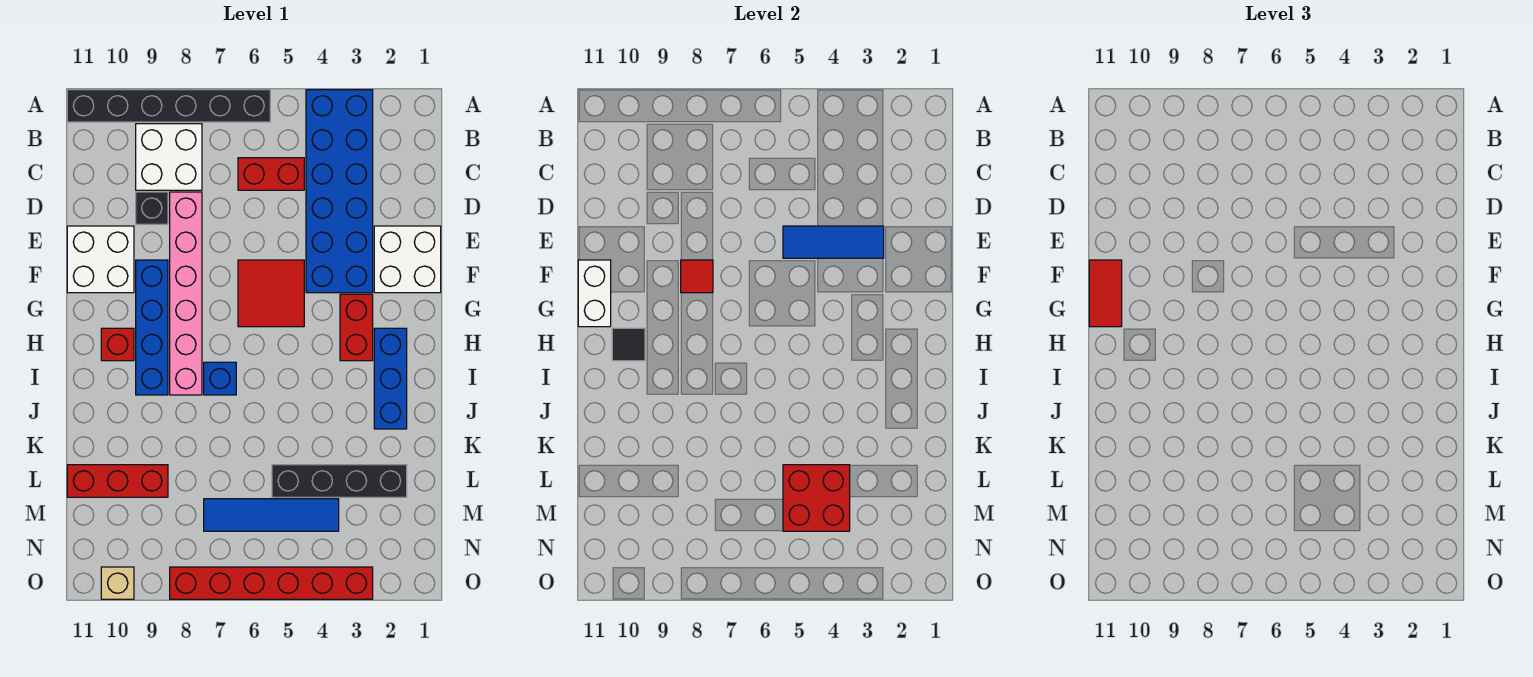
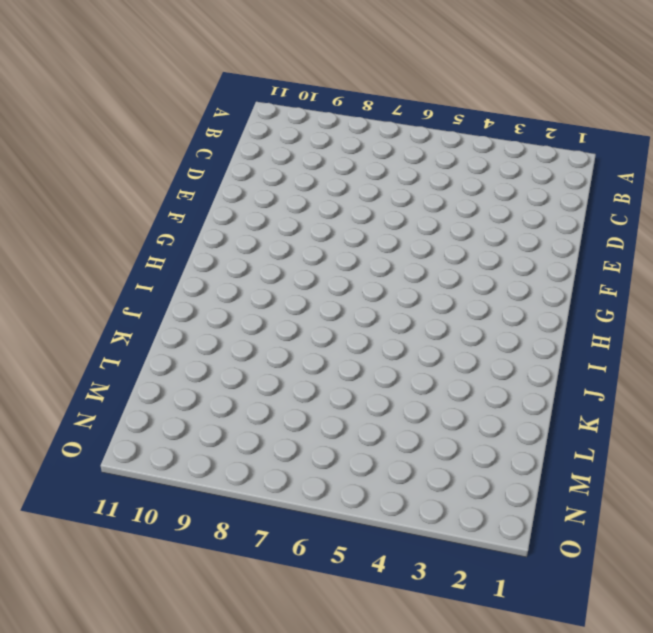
none -> blue 2x6 brick [306,90,373,293]
none -> black 1x6 brick [67,90,270,122]
none -> white 2x2 brick [136,124,202,190]

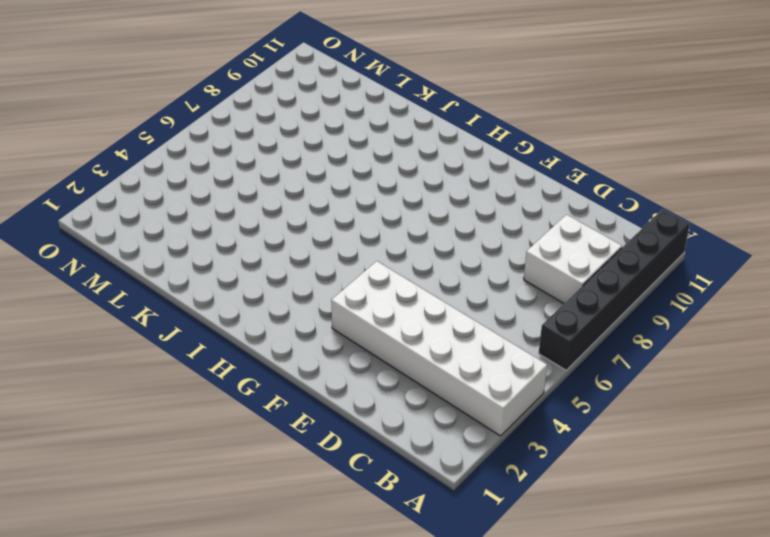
white 2x6 brick [331,261,547,436] -> blue 2x6 brick [306,90,373,293]
none -> red 1x2 brick [238,158,304,190]
none -> pink 1x6 brick [170,192,202,395]
none -> black 1x1 brick [136,192,168,224]

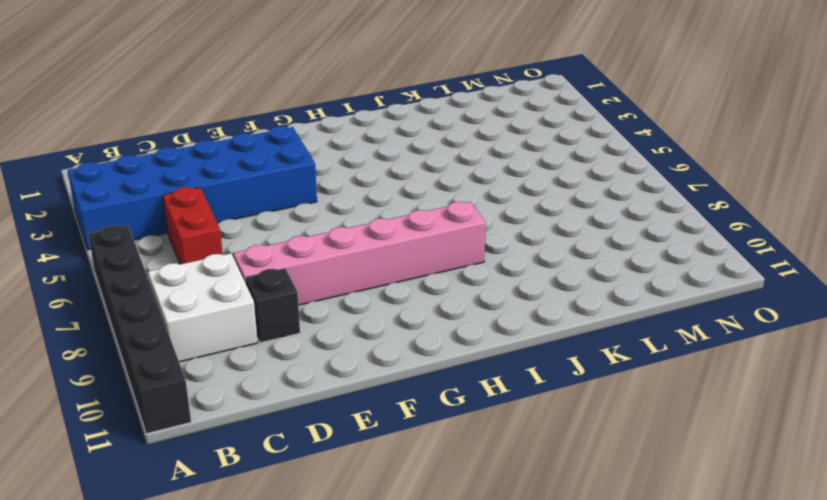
none -> white 2x2 brick [374,226,441,293]
none -> white 2x2 brick [67,226,134,293]
none -> red 2x2 tile [238,260,304,327]

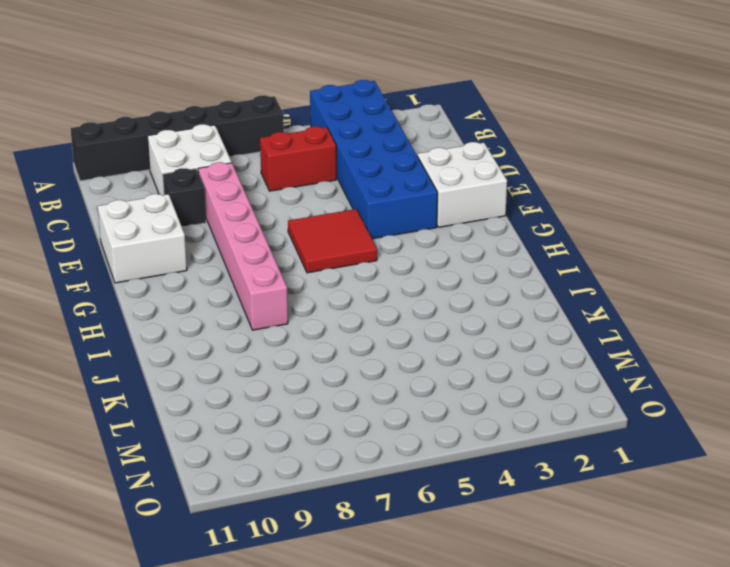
none -> blue 1x4 brick [136,260,168,395]
none -> red 1x2 brick [340,294,373,361]
none -> blue 1x3 brick [374,328,407,429]

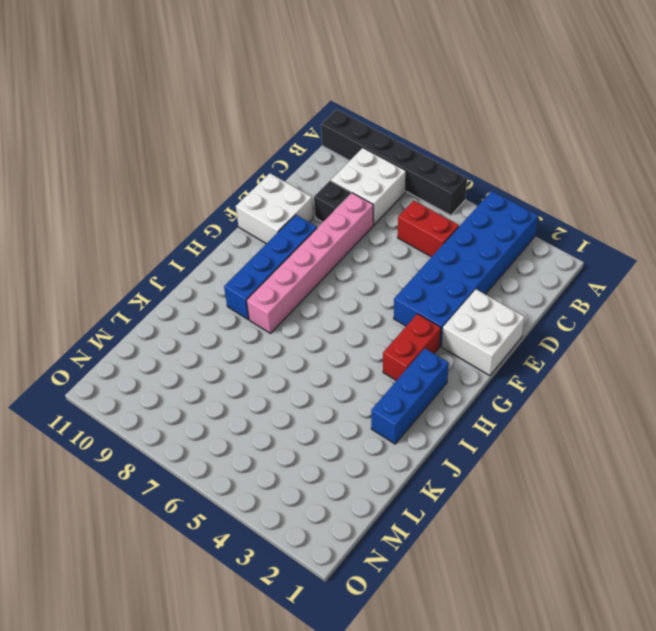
none -> red 2x2 tile [238,260,304,327]
none -> red 1x1 brick [101,328,134,361]
none -> blue 1x1 brick [204,362,236,395]

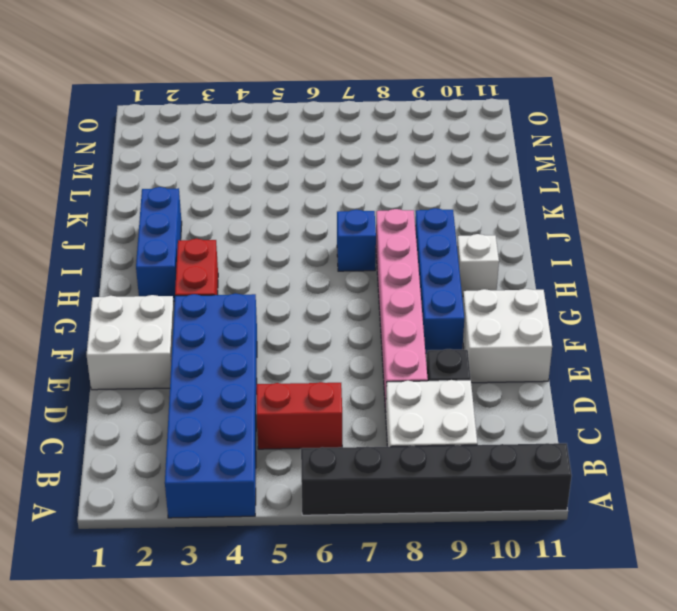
white 1x1 brick [457,234,499,296] -> red 1x1 brick [101,328,134,361]
none -> red 2x2 tile [238,260,304,327]
none -> black 1x4 brick [272,465,407,497]
none -> red 1x3 brick [67,465,168,497]

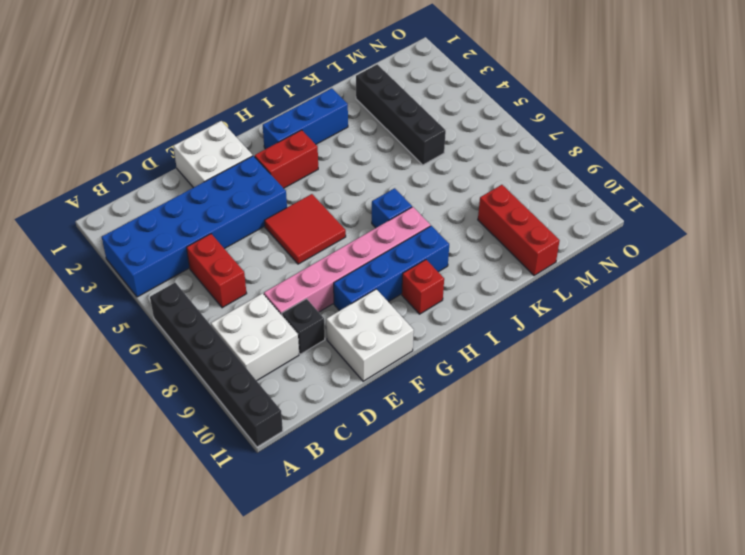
none -> blue 1x4 tile [204,499,339,531]
none -> red 1x6 brick [170,567,373,599]
none -> tan 1x1 brick [101,567,134,599]

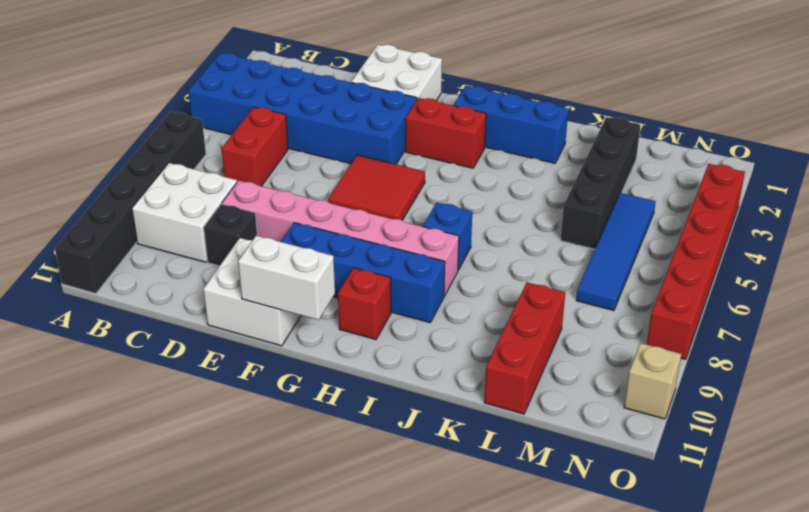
none -> blue 1x3 tile [783,226,884,258]
none -> red 1x1 tile [681,260,713,293]
none -> black 1x1 tile [612,328,645,361]

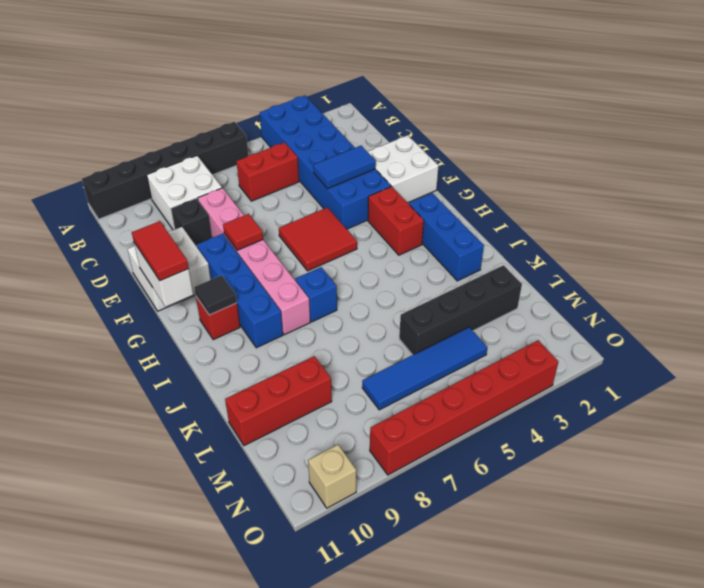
blue 1x2 tile [313,146,376,189] -> blue 1x3 tile [783,226,884,258]
none -> red 2x2 brick [783,465,850,531]

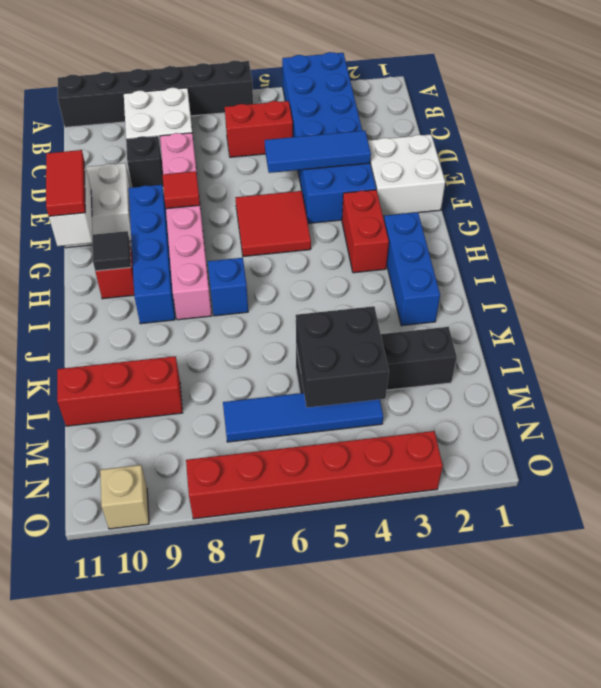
black 2x2 brick [296,306,389,408] -> red 2x2 brick [783,465,850,531]

